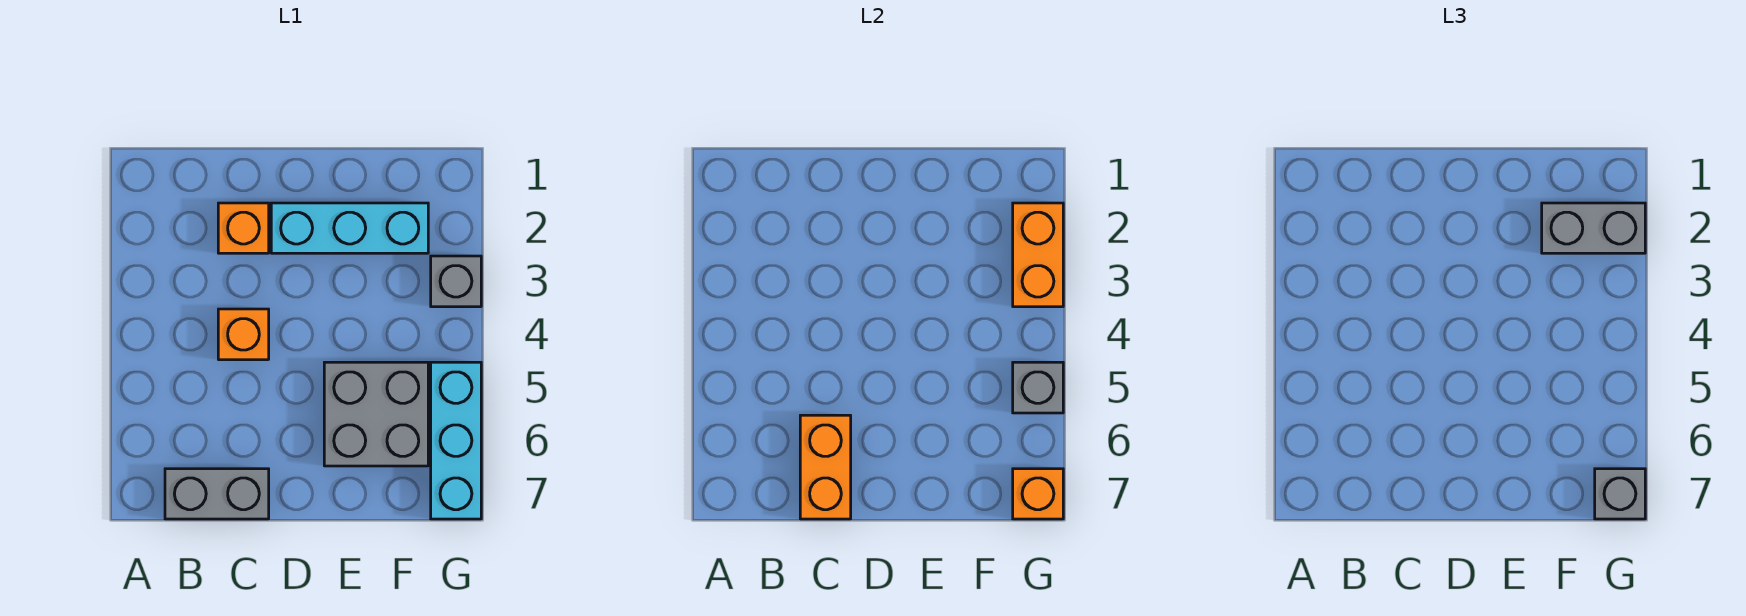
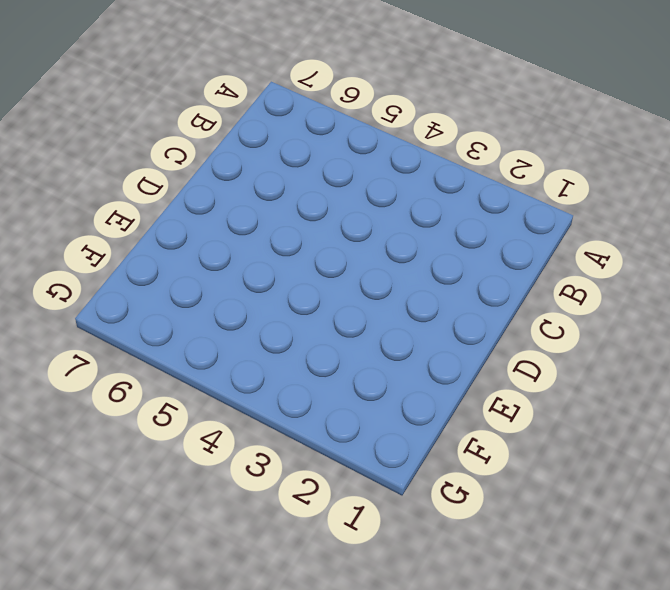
none -> grey 1x2 brick [165,469,269,519]
none -> orange 1x1 brick [218,203,269,253]
none -> orange 1x1 brick [218,309,269,360]

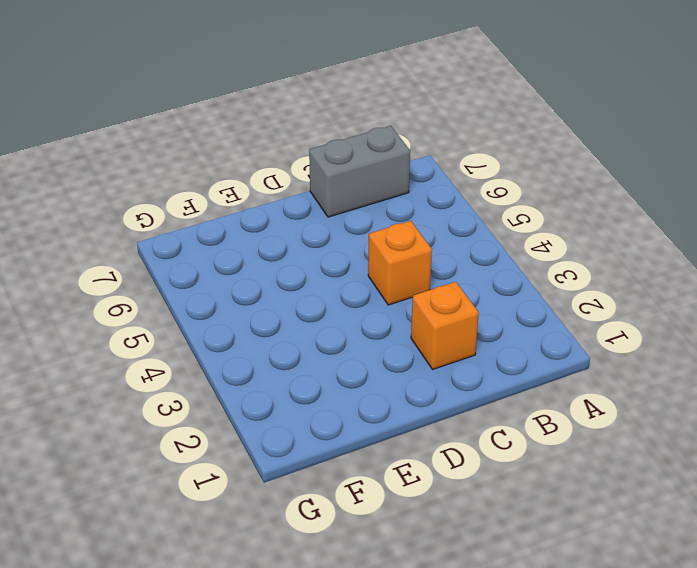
none -> cyan 1x3 brick [271,203,428,253]
none -> grey 2x2 brick [324,362,428,466]
none -> grey 1x1 brick [431,256,481,307]

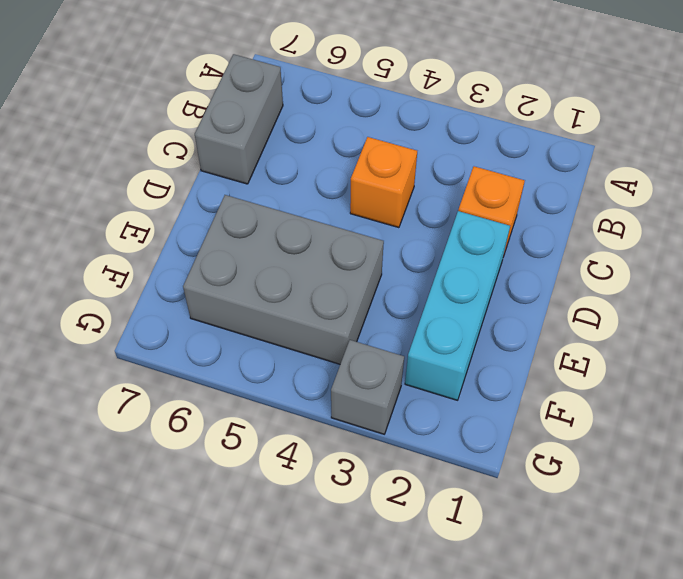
grey 2x3 brick [183,195,384,364] -> grey 2x2 brick [324,362,428,466]
none -> cyan 1x3 brick [431,362,481,519]
none -> orange 1x2 brick [800,415,851,519]
none -> orange 1x2 brick [1013,203,1063,307]

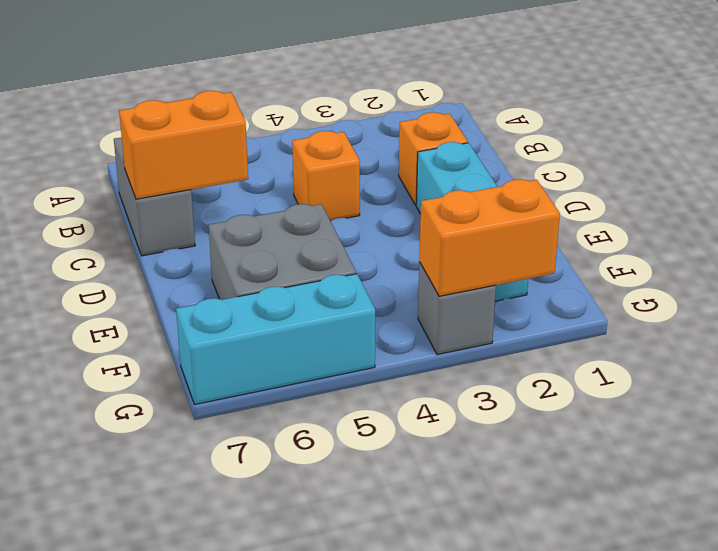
none -> grey 1x1 brick [1013,362,1063,413]
none -> orange 1x1 brick [1013,469,1063,519]
none -> grey 1x2 brick [1542,203,1645,253]

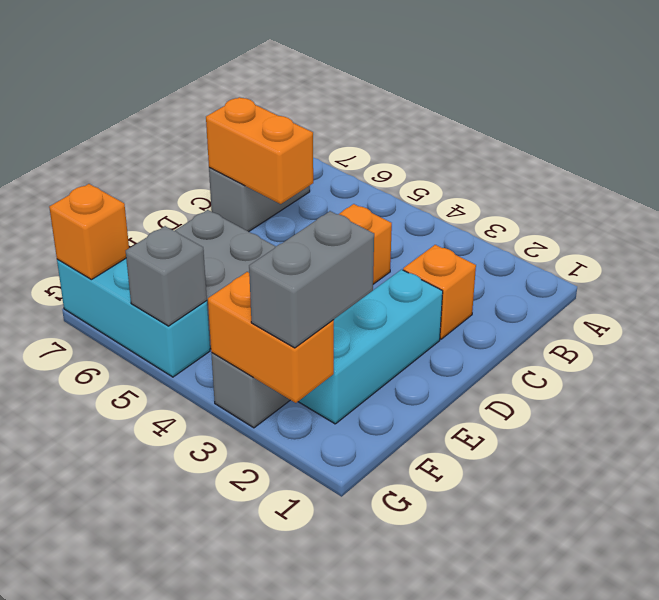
none -> grey 1x1 brick [1595,469,1645,519]

